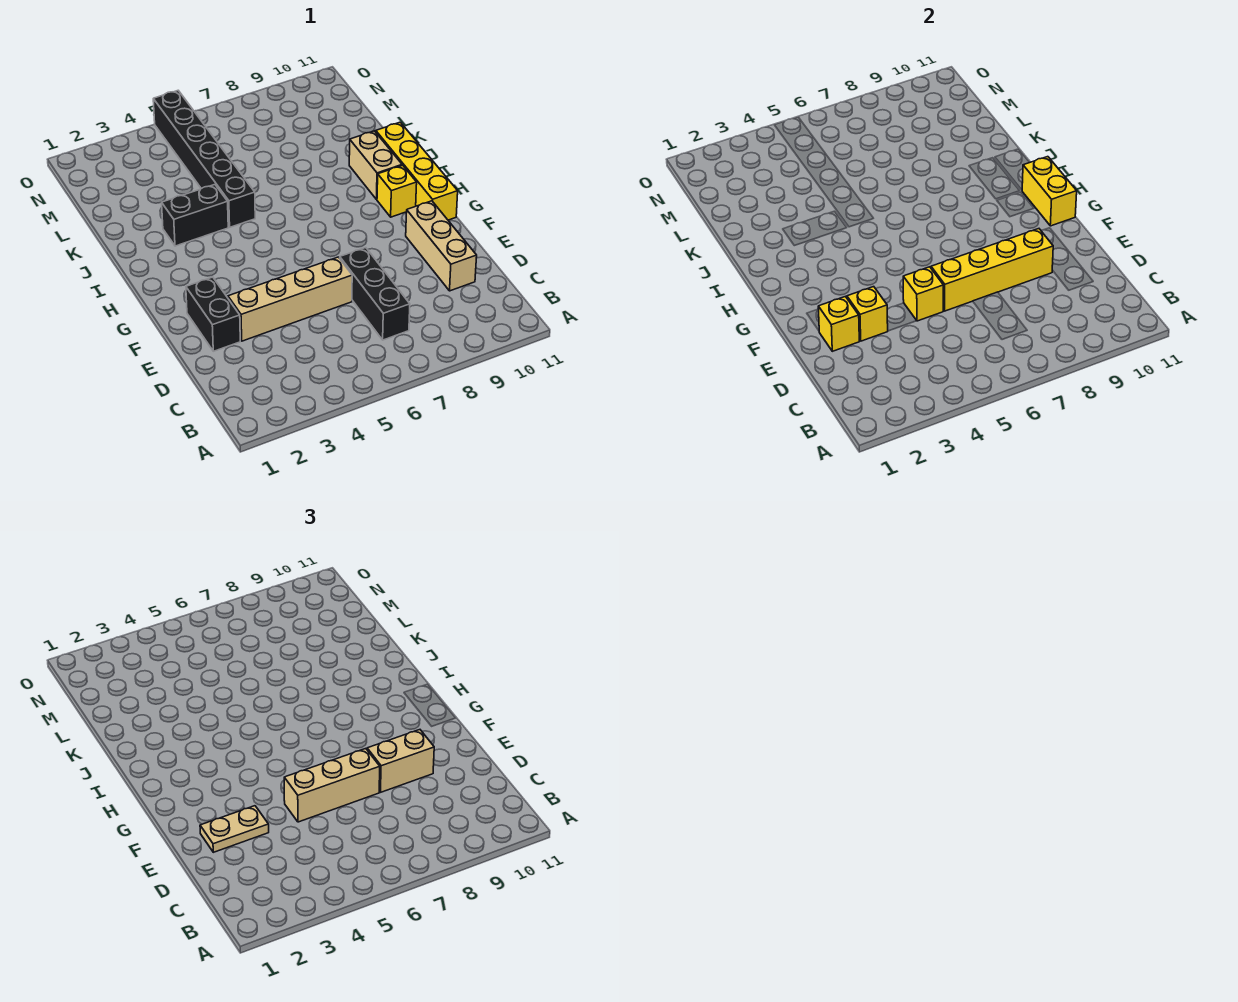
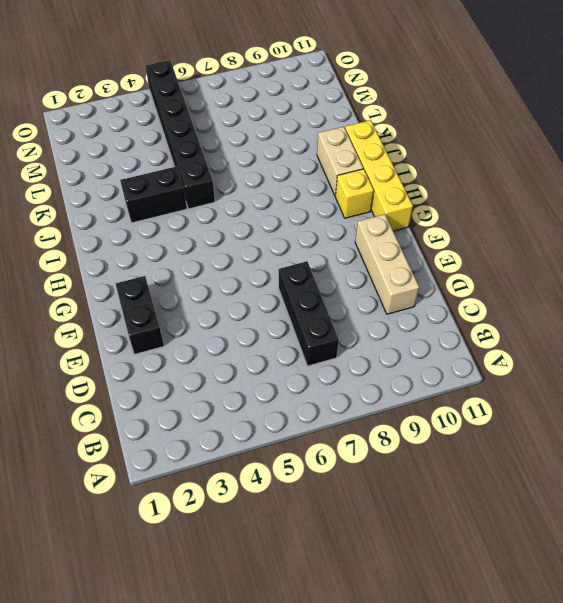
none -> tan 1x4 brick [228,257,352,341]
none -> yellow 1x1 brick [818,296,859,351]
none -> yellow 1x1 brick [847,287,888,341]

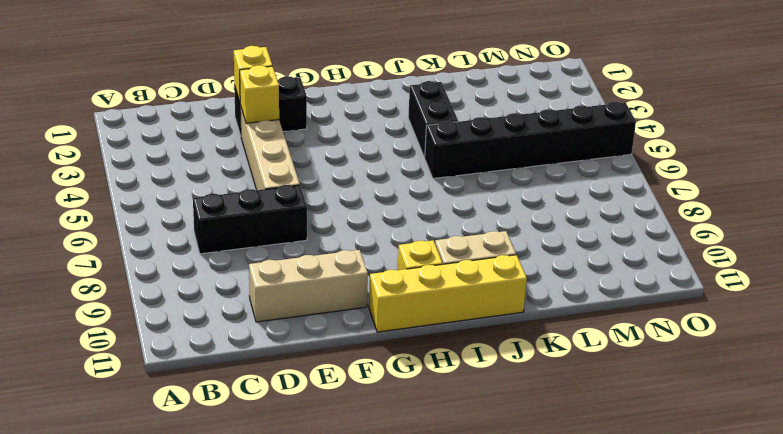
none -> yellow 1x1 brick [903,267,943,321]
none -> yellow 1x4 brick [931,229,1053,311]
none -> yellow 1x2 brick [1022,157,1077,226]

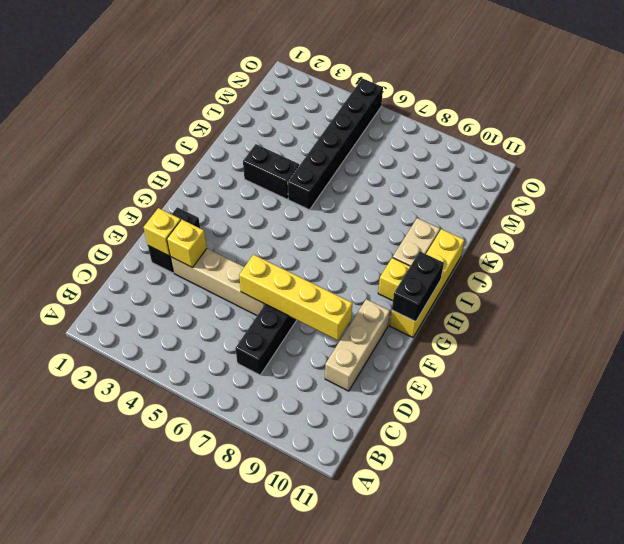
black 1x2 brick [392,252,444,322] -> yellow 1x2 brick [1022,157,1077,226]
none -> yellow 1x1 brick [903,267,943,321]
none -> tan 1x2 plate [200,806,269,852]
none -> tan 1x3 brick [284,749,380,822]

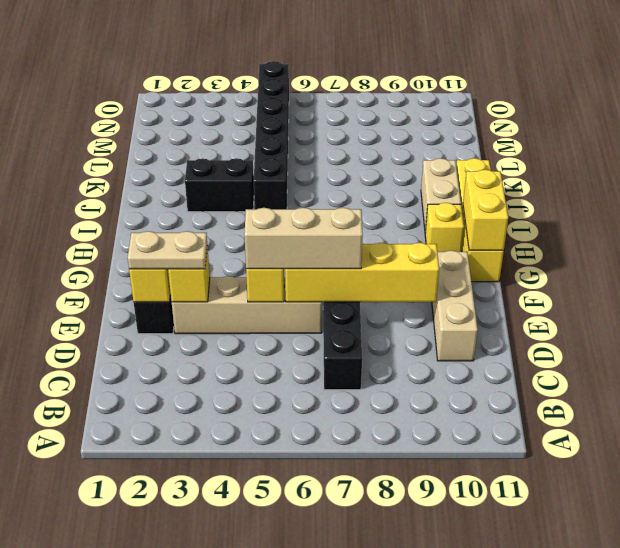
none -> tan 1x2 brick [367,730,434,792]

